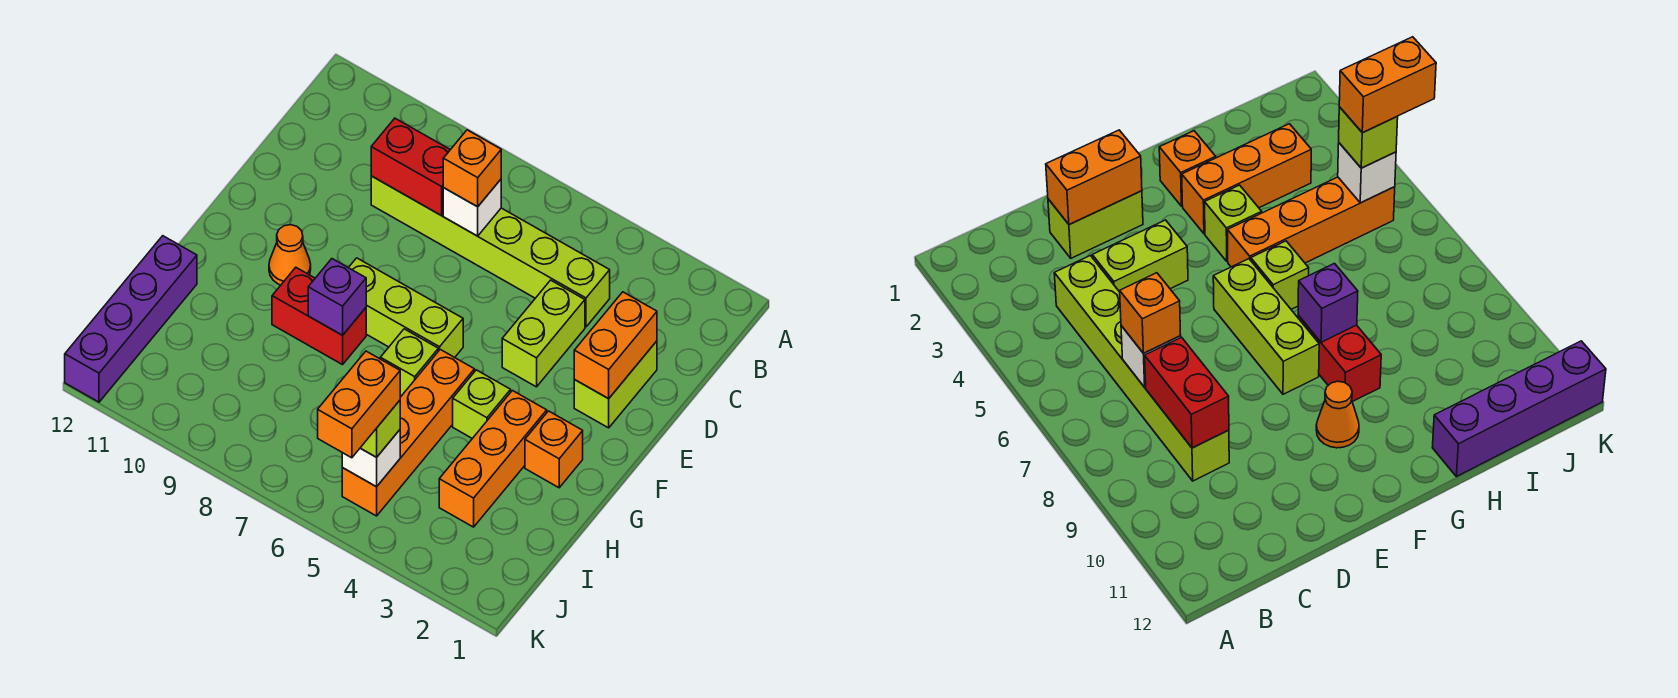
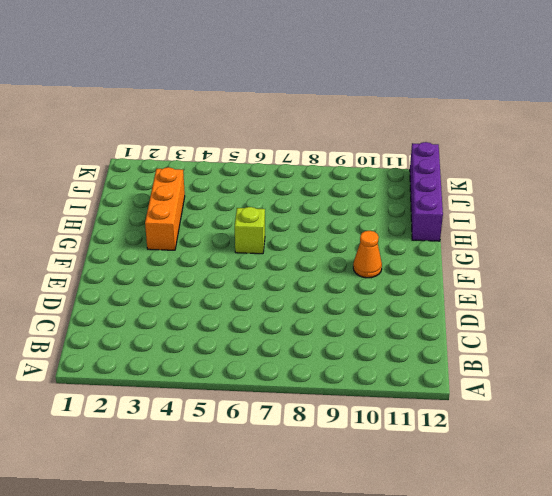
none -> lime 1x6 brick [371,176,610,327]
none -> lime 1x2 brick [574,341,657,428]
none -> lime 1x2 brick [502,280,585,387]

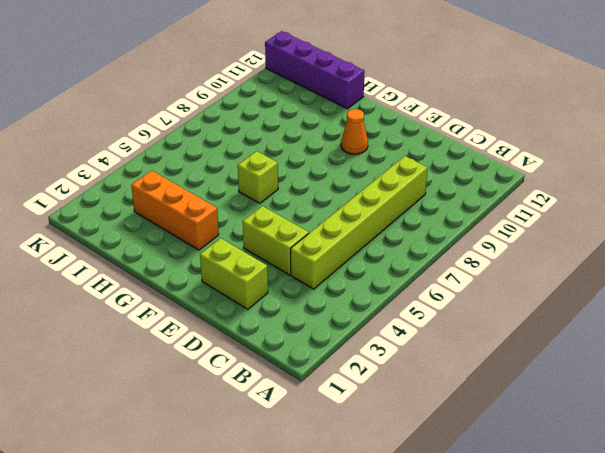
none -> lime 1x3 brick [349,258,463,357]
none -> orange 1x1 brick [525,411,583,488]
none -> lime 1x1 brick [453,370,511,438]

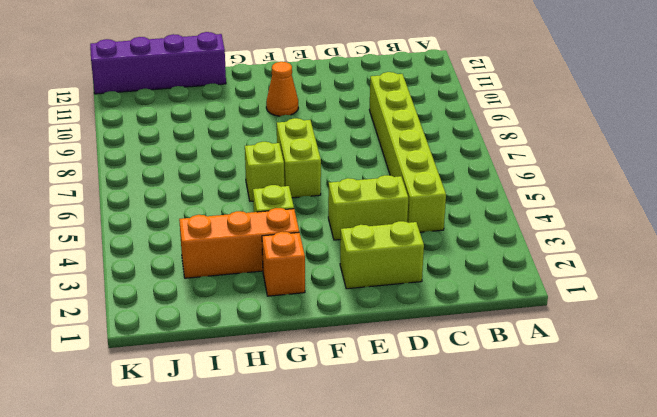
lime 1x2 brick [277,118,321,198] -> lime 1x3 brick [349,258,463,357]
none -> orange 1x4 brick [342,350,475,516]
none -> red 1x2 brick [272,268,366,365]
none -> white 1x1 brick [443,180,501,236]

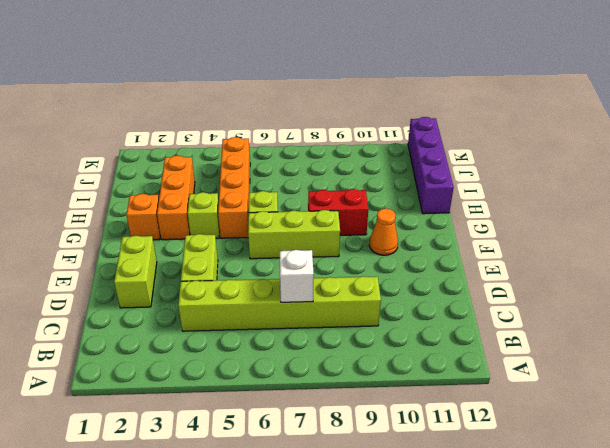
none -> red 1x2 brick [371,118,450,216]
none -> orange 1x2 brick [574,292,657,399]
none -> purple 1x1 brick [308,259,366,335]

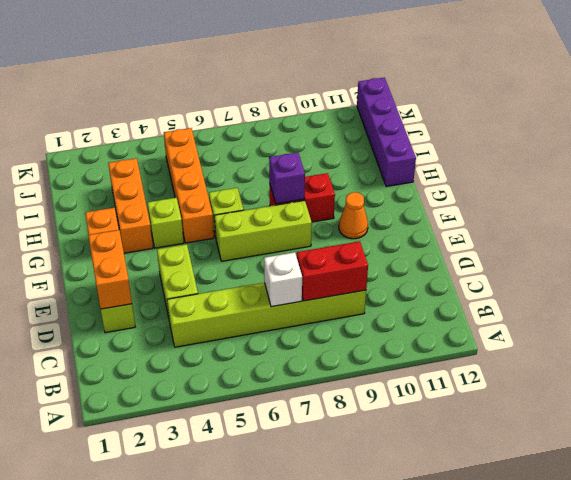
none -> white 1x1 brick [342,430,400,487]
none -> orange 1x1 brick [443,130,501,207]
none -> lime 1x1 brick [361,401,400,457]

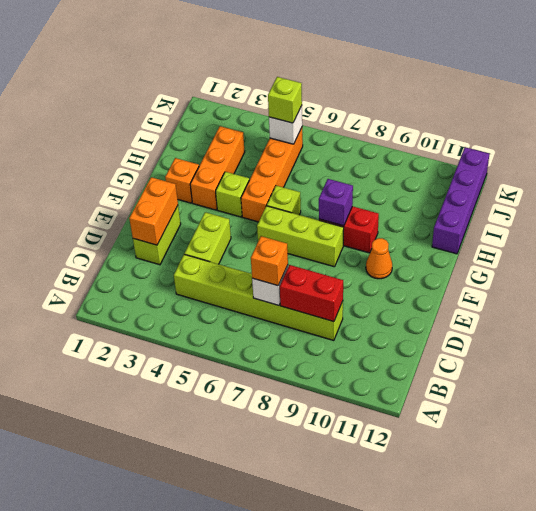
none -> orange 1x2 brick [318,351,400,458]

